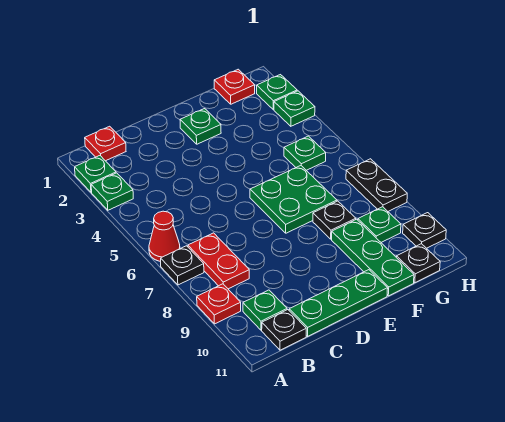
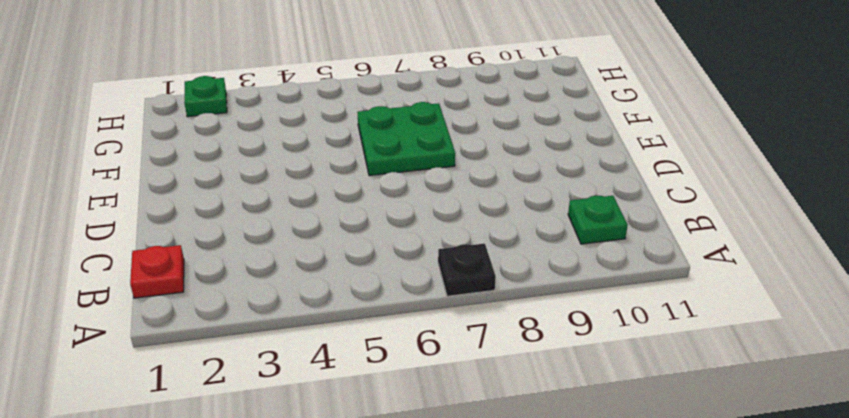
none -> green 1x1 plate [75,156,116,192]
none -> green 1x1 plate [91,173,133,210]
none -> red 1x1 cone [149,211,180,261]

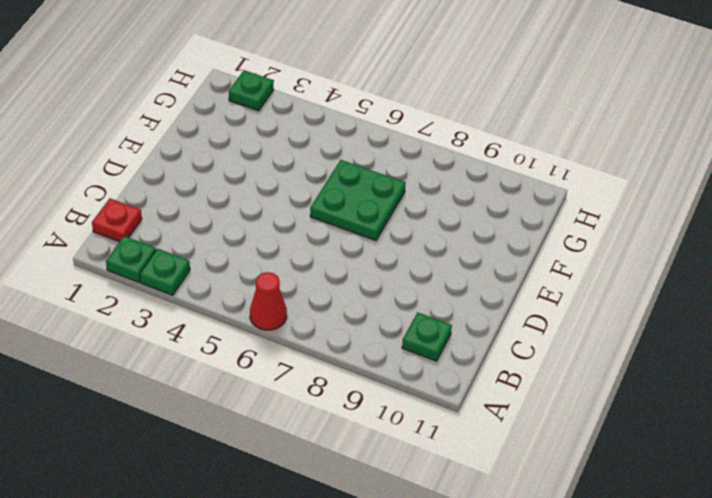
none -> black 1x1 plate [161,246,204,285]
none -> red 1x1 plate [197,284,241,324]
none -> red 1x2 plate [188,233,249,289]

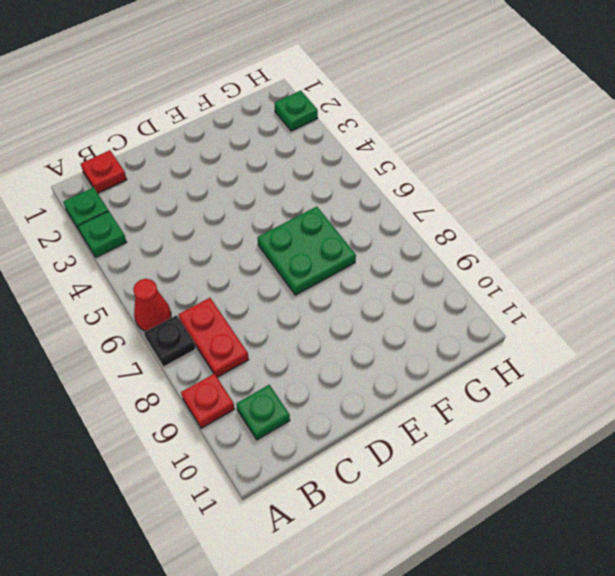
none -> black 1x1 plate [262,310,306,350]
none -> green 1x3 plate [289,270,388,336]
none -> green 1x1 plate [180,109,221,144]

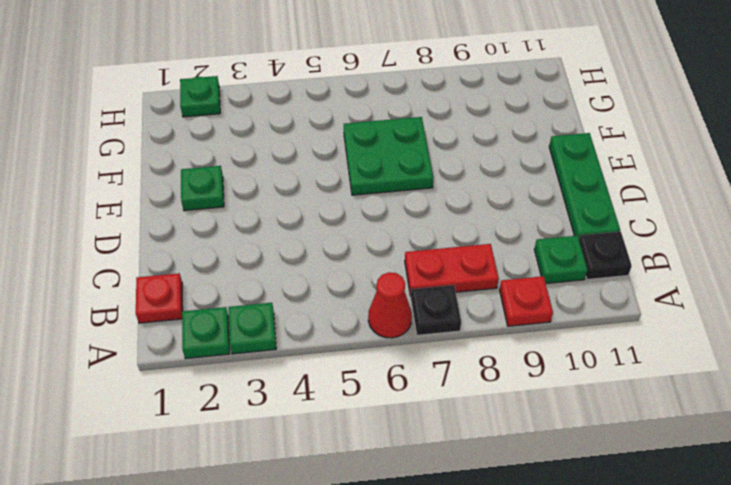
none -> black 1x1 plate [313,201,356,239]
none -> green 1x3 plate [332,219,414,296]
none -> red 1x1 plate [214,69,255,104]

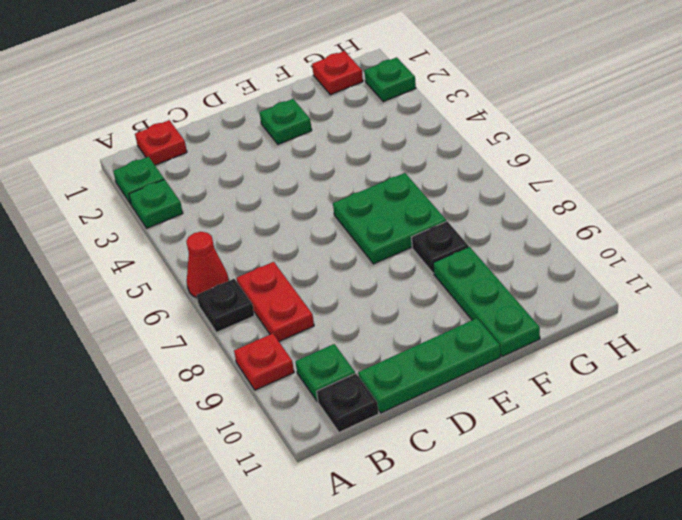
none -> green 1x1 plate [284,136,326,170]
none -> green 1x1 plate [358,207,401,242]
none -> black 1x1 plate [396,244,440,283]

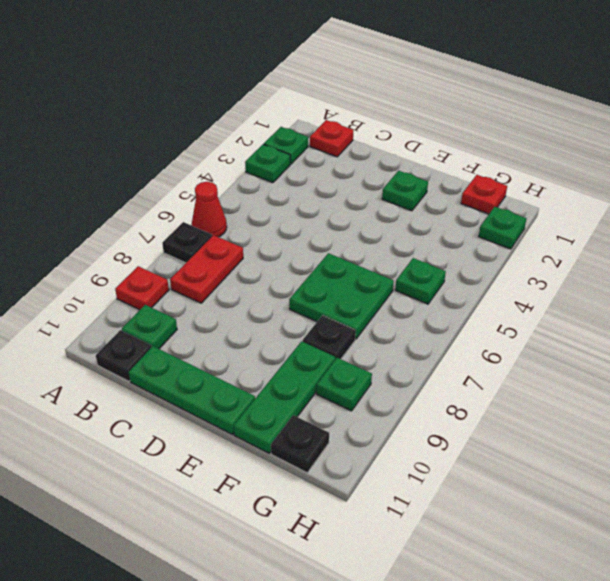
none -> green 1x1 plate [274,91,315,126]
none -> black 1x2 plate [346,159,407,211]
none -> black 1x1 plate [403,213,446,248]

